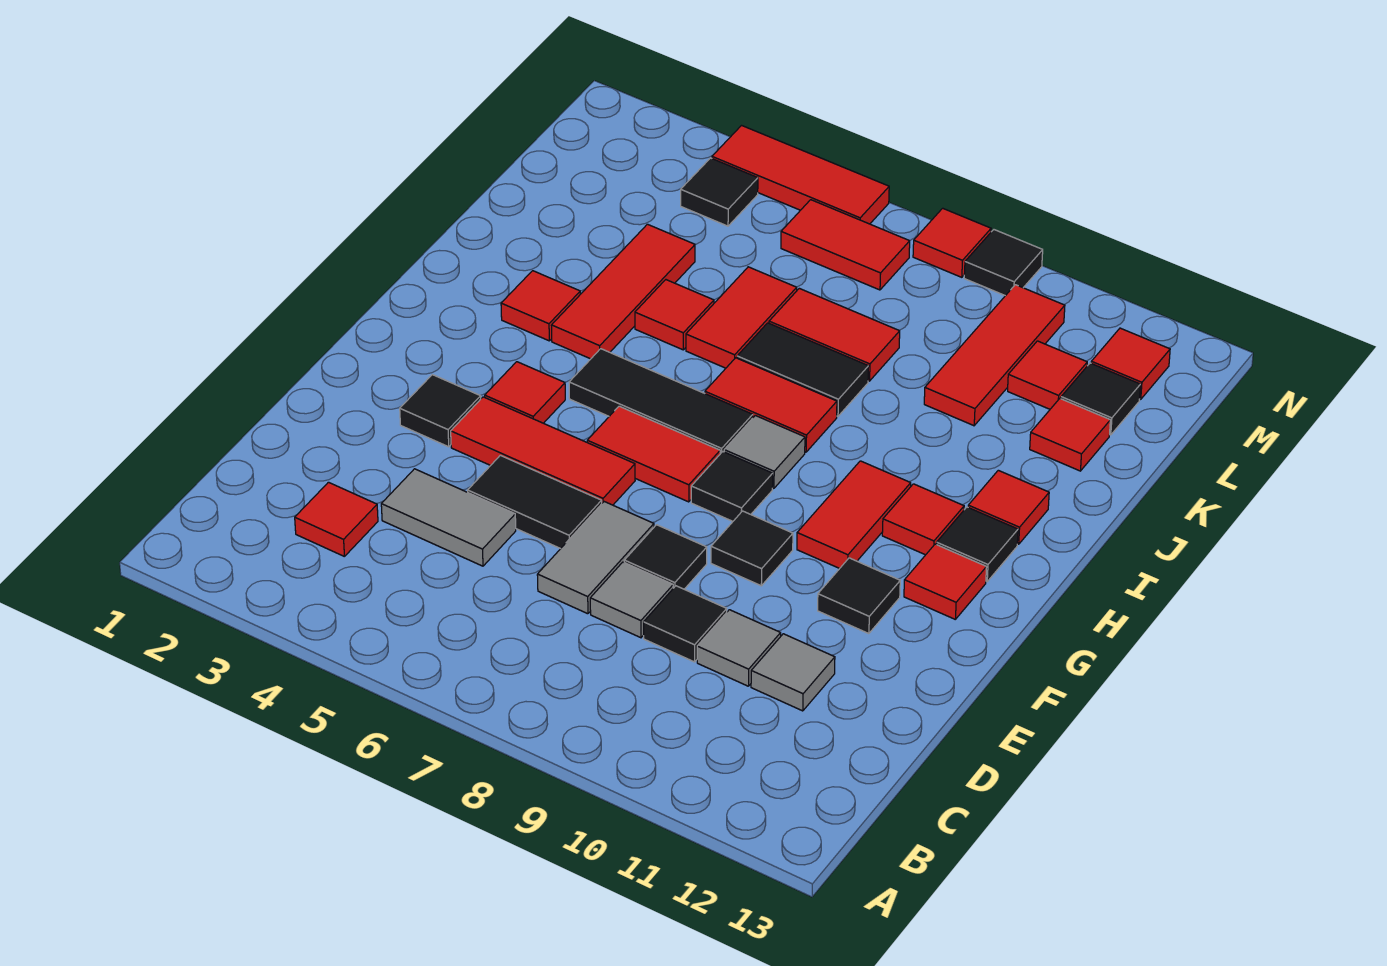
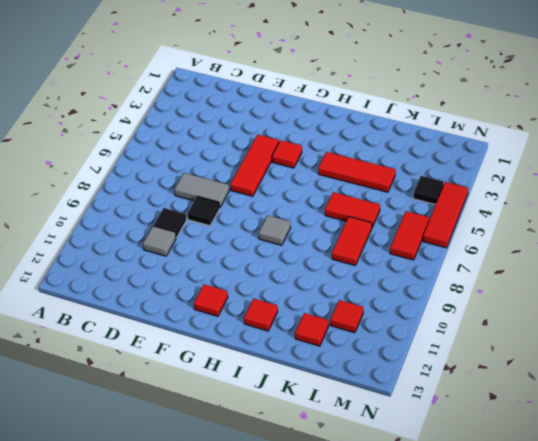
none -> red 1x1 tile [295,482,378,557]
none -> grey 1x2 tile [381,469,516,566]
none -> grey 1x1 tile [590,562,673,638]
none -> grey 1x1 tile [751,634,835,711]

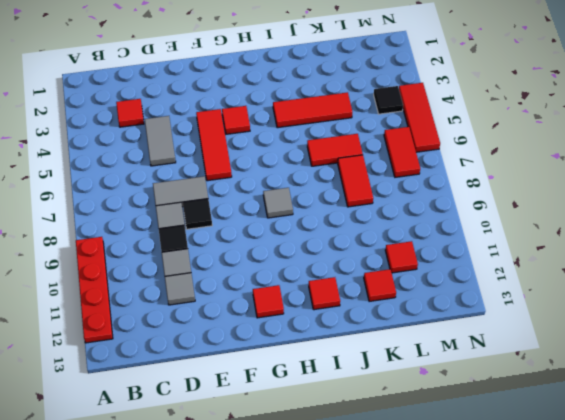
red 1x4 plate [76,237,113,343] -> none
none -> black 1x2 tile [468,455,602,549]
none -> black 1x1 tile [400,375,481,447]
none -> black 1x1 tile [711,511,793,586]
none -> black 1x1 tile [818,558,900,634]

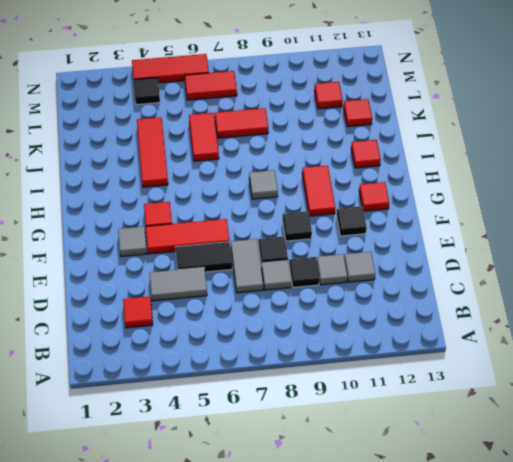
grey 1x1 tile [118,227,147,257] -> black 1x1 tile [400,375,481,447]
none -> red 1x2 tile [587,406,720,502]
none -> black 1x1 tile [691,452,773,521]
none -> black 1x3 tile [569,349,753,454]
none -> red 1x1 tile [882,484,964,555]

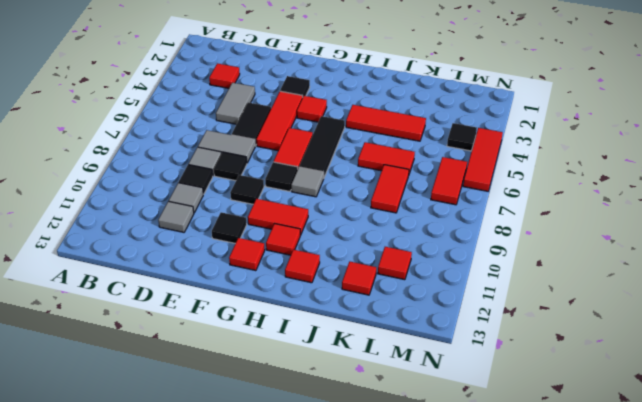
none -> black 1x1 tile [937,507,1018,582]
none -> red 1x1 tile [501,271,580,341]
none -> red 1x2 tile [705,358,837,452]
none -> red 1x1 tile [635,280,714,350]

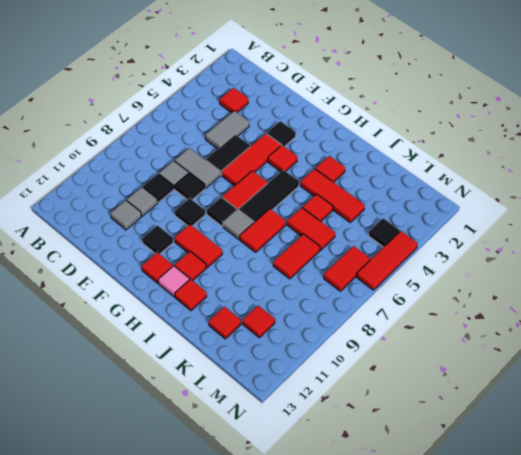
pink 1x1 tile [158,266,190,297] -> black 1x1 tile [937,507,1018,582]
none -> black 1x2 tile [737,323,869,416]
none -> red 1x3 tile [924,285,1065,426]
none -> black 1x1 tile [1061,363,1140,435]
none -> red 1x1 tile [1091,328,1170,399]

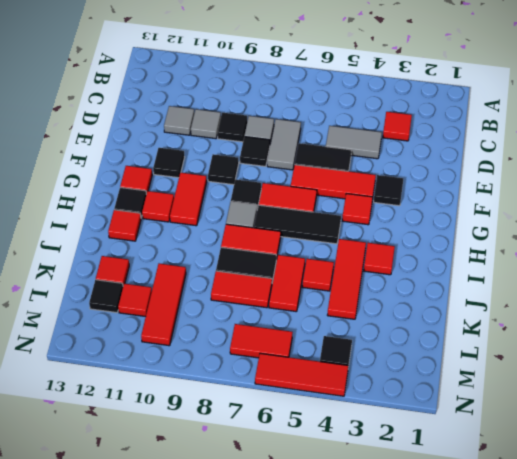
none -> red 1x1 tile [1091,328,1170,399]
none -> red 1x1 tile [913,208,991,277]
none -> black 1x1 tile [964,230,1043,296]

